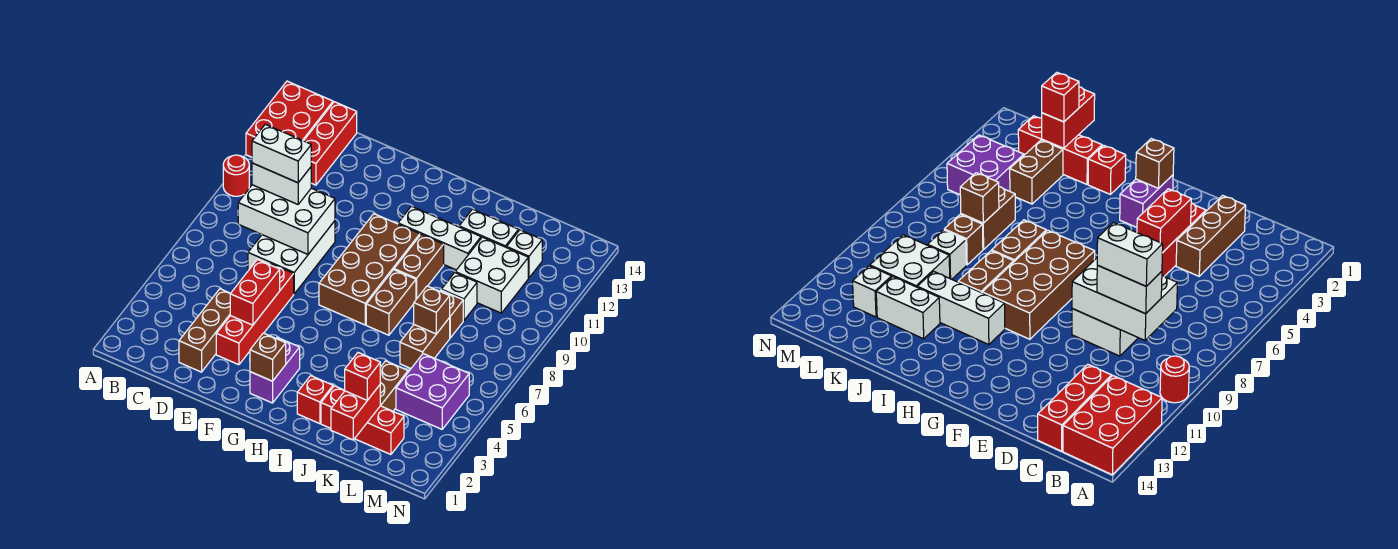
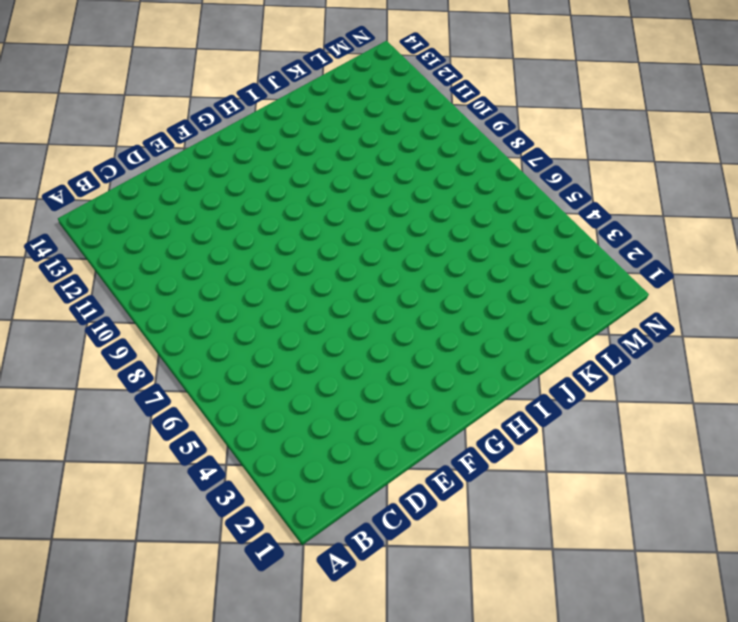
none -> red 1x1 round brick [223,155,249,196]
none -> red 2x3 brick [246,81,333,157]
none -> red 1x3 brick [304,102,357,185]

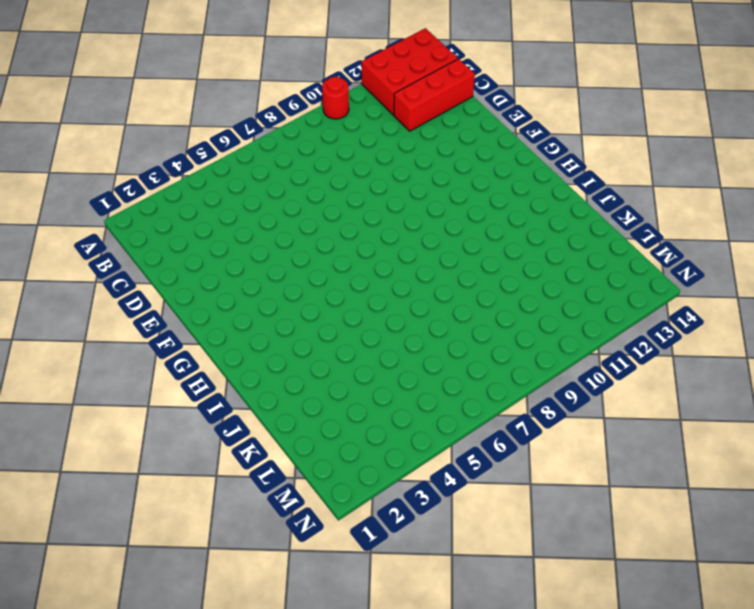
none -> brown 1x3 brick [179,289,231,372]
none -> white 2x3 brick [248,221,335,294]
none -> red 1x4 brick [216,264,294,365]

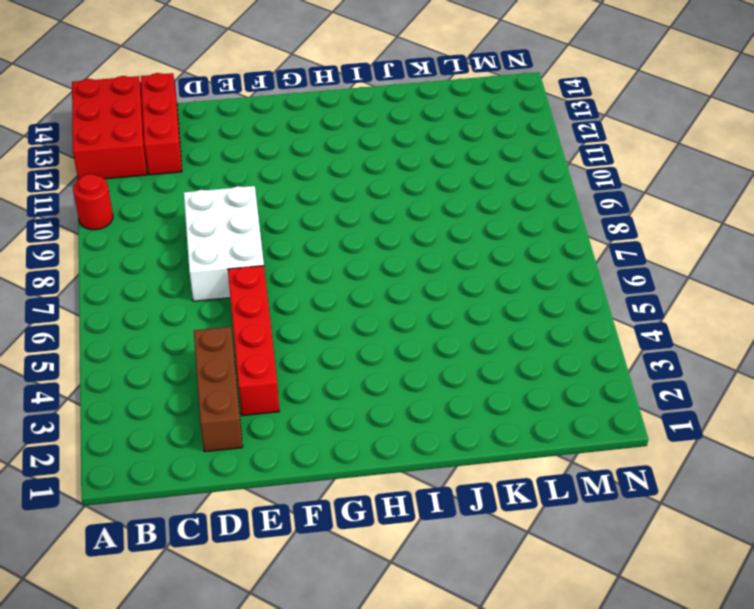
none -> purple 1x2 brick [250,337,300,403]
none -> brown 2x4 brick [319,214,420,325]
none -> white 1x3 brick [398,206,481,270]

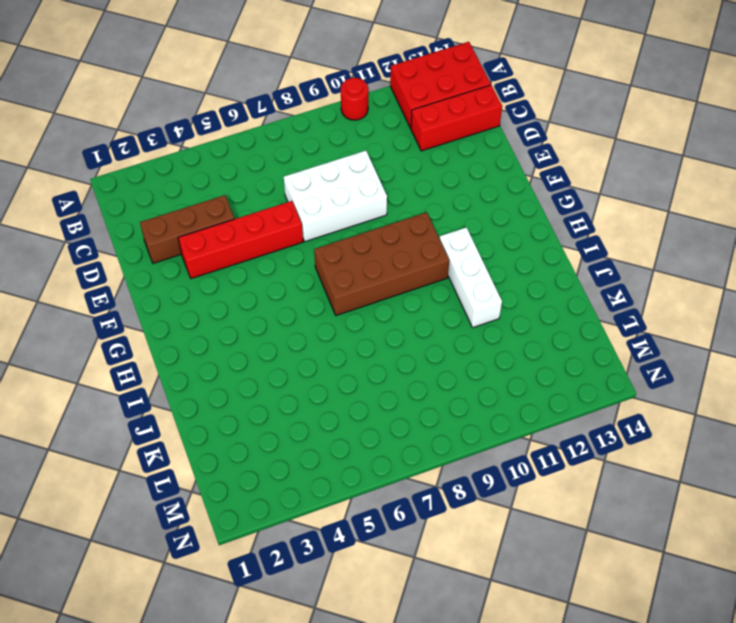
none -> purple 1x2 brick [250,337,300,403]
none -> red 1x1 brick [297,376,333,424]
none -> brown 1x2 brick [366,270,416,335]

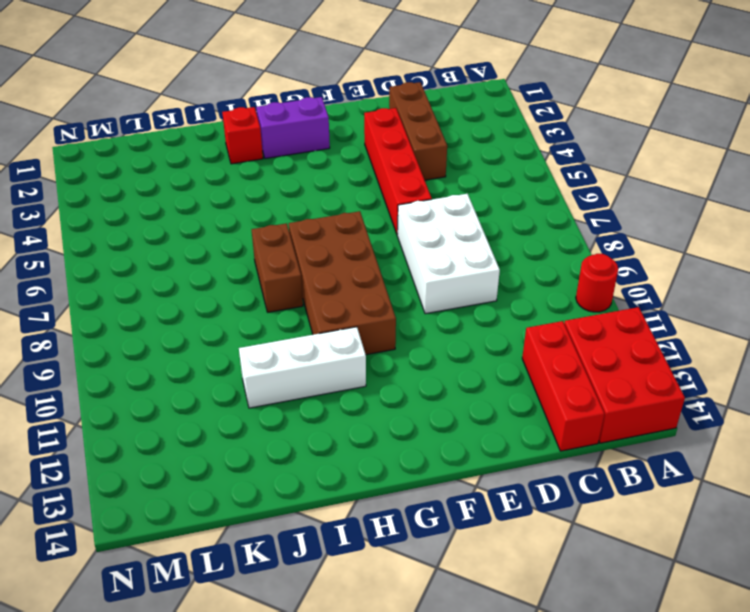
purple 1x2 brick [256,97,330,159] -> purple 1x2 brick turned to [250,337,300,403]
none -> brown 1x2 brick [394,234,444,299]
none -> red 1x3 brick [321,386,404,455]
none -> white 1x2 brick [459,209,519,248]

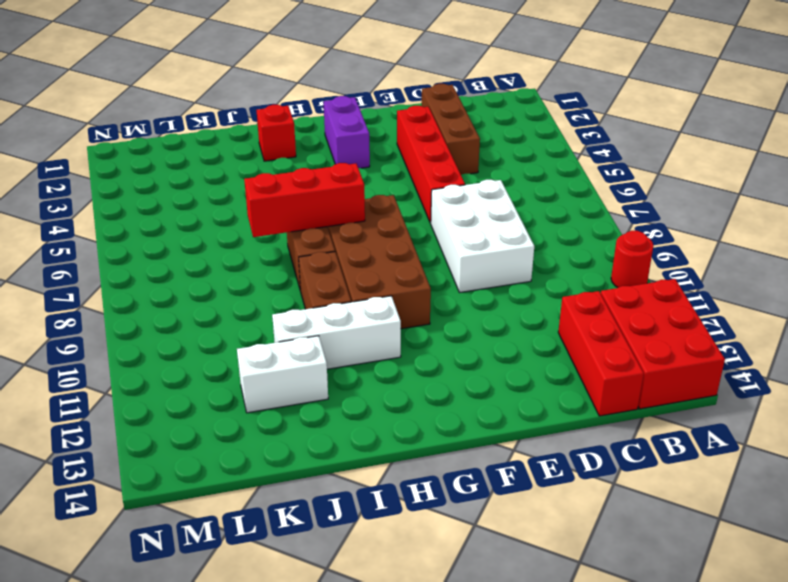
red 1x3 brick [244,163,365,237] -> red 1x3 brick moved to [321,386,404,455]
none -> brown 1x2 brick [380,361,408,411]
none -> brown 1x2 brick [400,318,450,368]
none -> brown 1x1 brick [440,290,463,338]

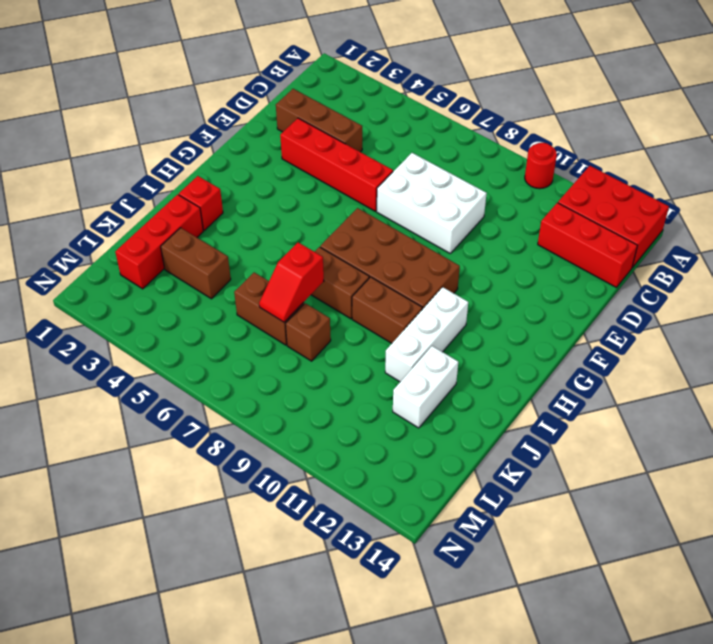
red 1x2 slope [259,242,324,322] -> brown 1x1 brick [414,286,450,334]
none -> purple 1x2 brick [250,337,300,403]
none -> white 1x1 brick [441,273,477,321]
none -> white 2x2 brick [455,237,528,313]

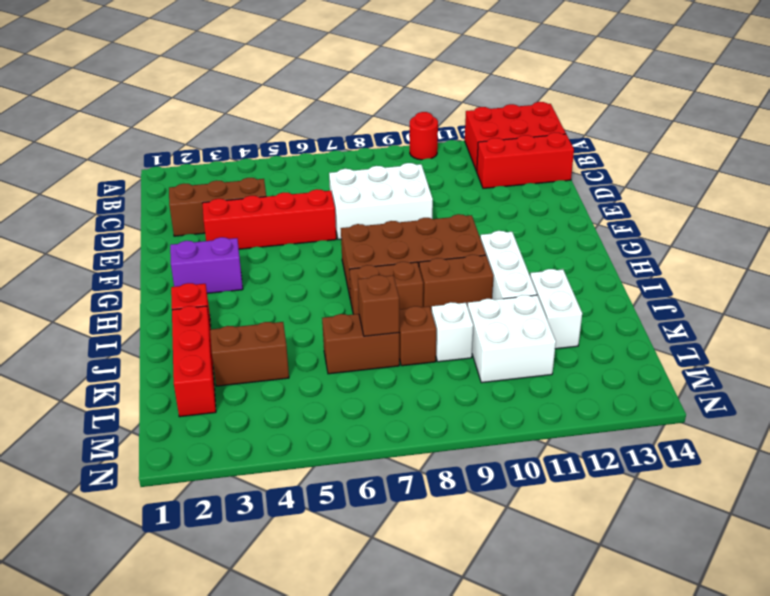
none -> purple 2x2 brick [396,354,469,429]
none -> white 1x1 brick [507,230,542,278]
none -> white 2x3 brick [238,185,335,254]

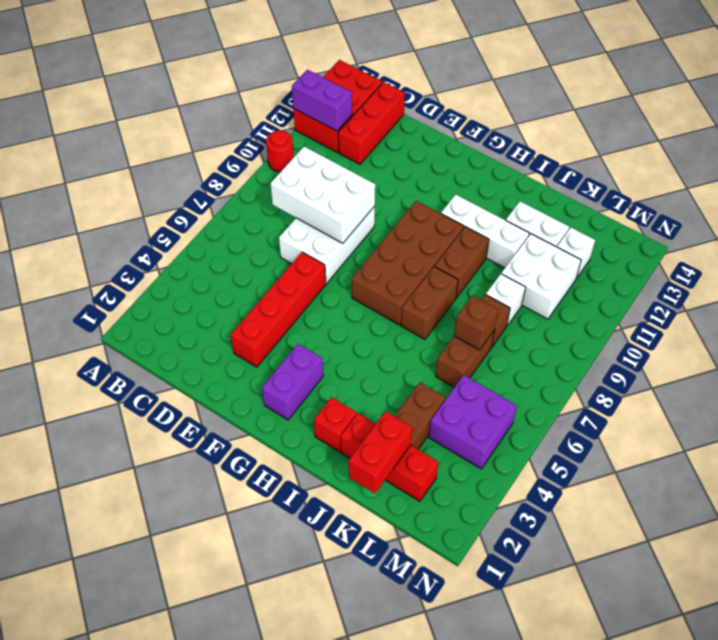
purple 1x2 brick [292,70,352,131] -> none
none -> brown 1x3 brick [179,289,231,372]
none -> red 1x2 brick [230,259,280,325]
none -> brown 1x1 brick [250,333,286,381]

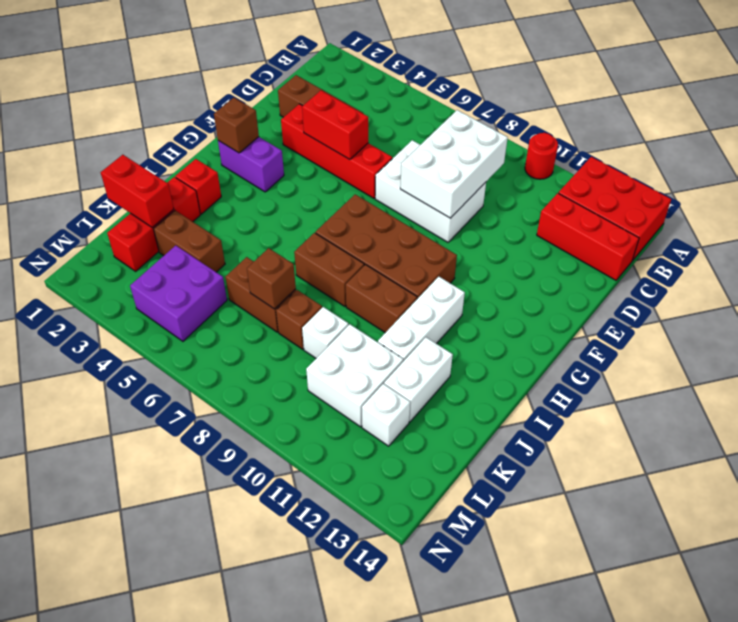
none -> white 1x2 brick [252,163,311,204]
none -> red 1x1 brick [345,353,380,400]
none -> white 1x2 brick [252,124,311,183]

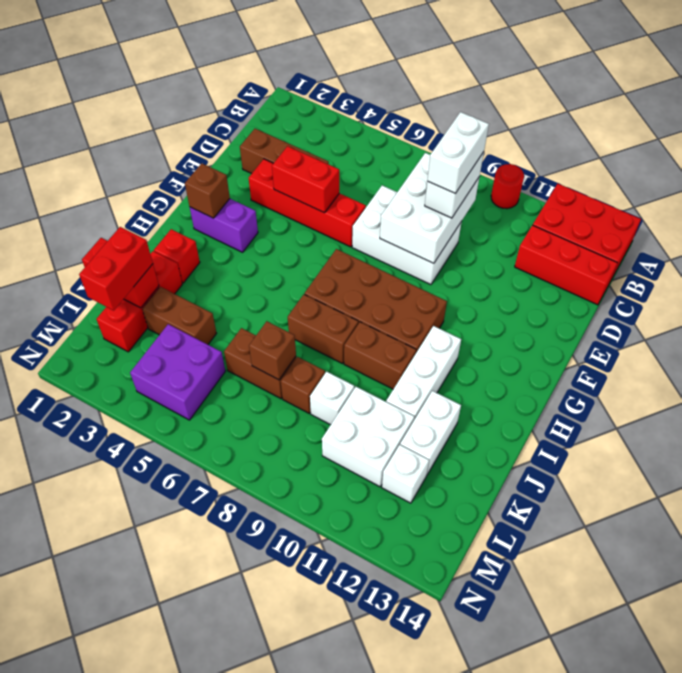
red 1x2 brick [79,227,153,310] -> red 1x1 brick [345,353,380,400]

